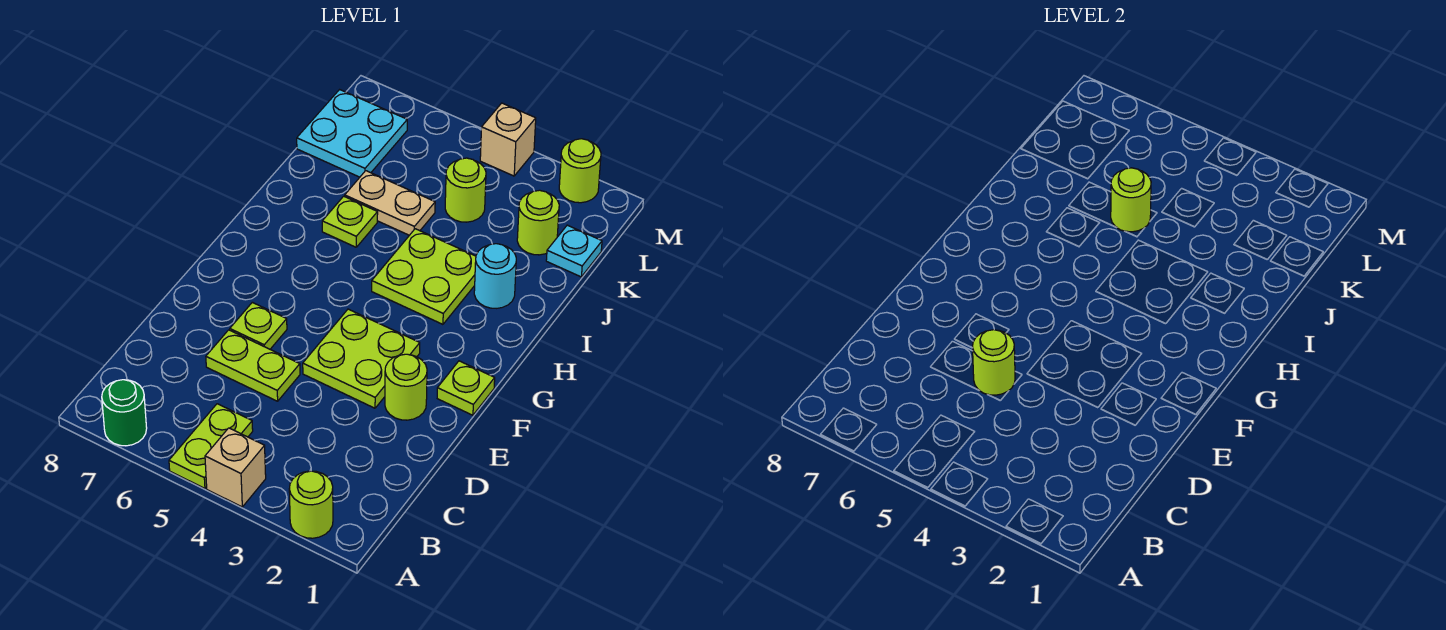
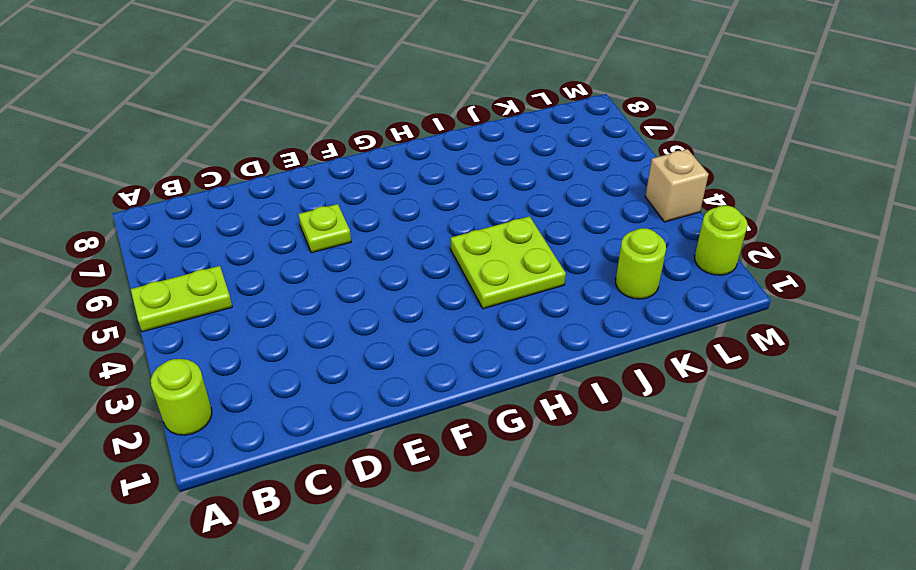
none -> tan 1x1 brick [205,428,266,507]
none -> green 1x1 round brick [102,380,147,446]
none -> lime 1x2 plate [206,330,300,401]

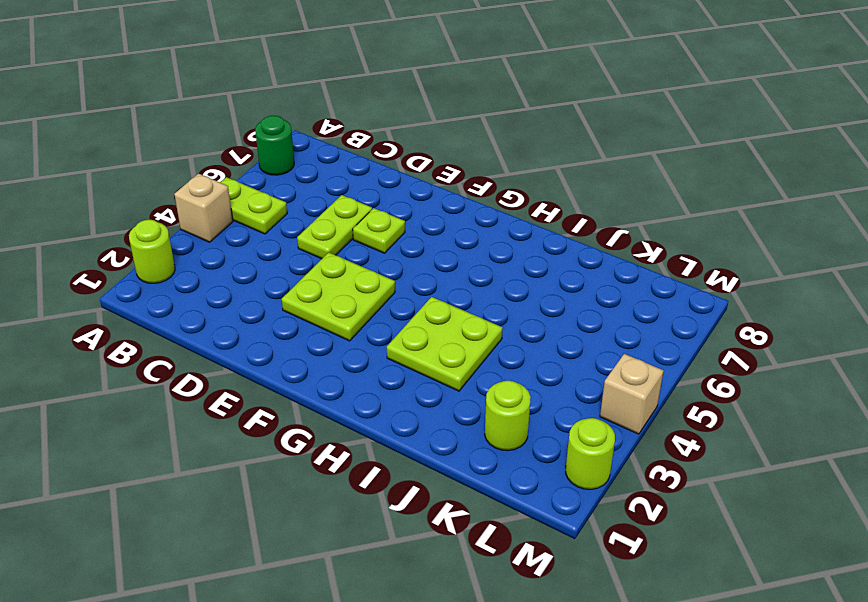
none -> lime 1x1 round brick [385,354,427,420]
none -> lime 1x1 plate [437,361,495,415]
none -> cyan 1x1 round brick [474,244,516,308]

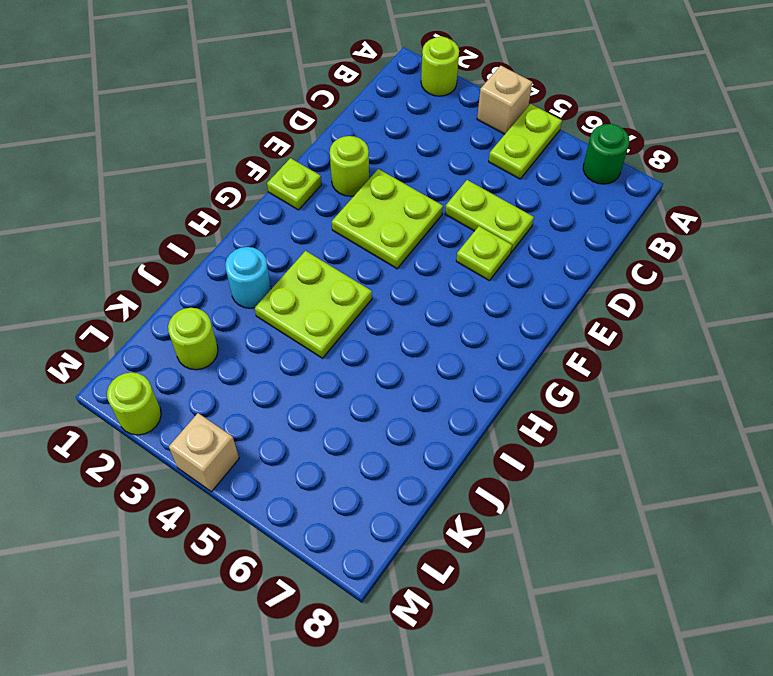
none -> lime 1x1 plate [322,196,378,247]
none -> tan 1x2 plate [345,171,435,235]
none -> cyan 1x1 plate [546,225,602,277]

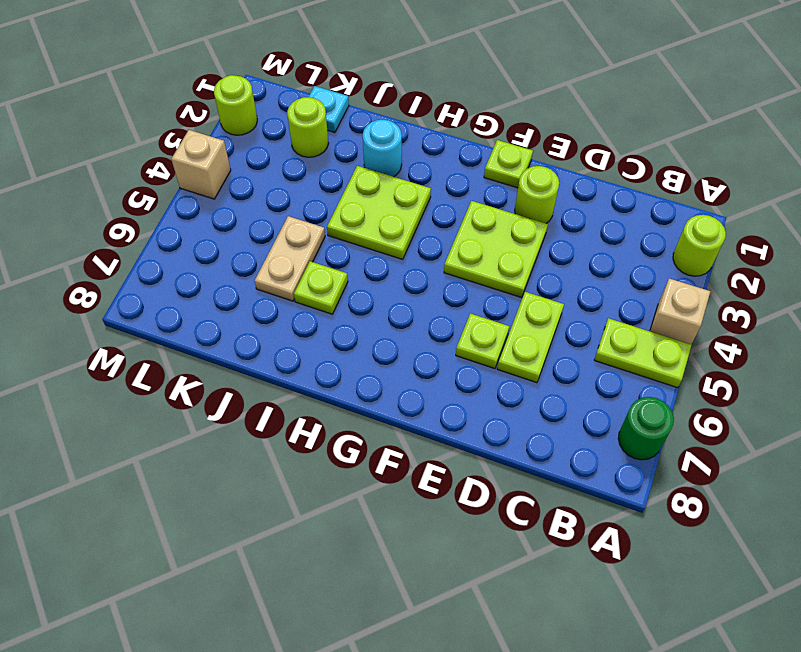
none -> lime 1x1 round brick [445,158,486,222]
none -> cyan 2x2 plate [297,90,407,177]
none -> lime 1x1 round brick [973,330,1015,395]

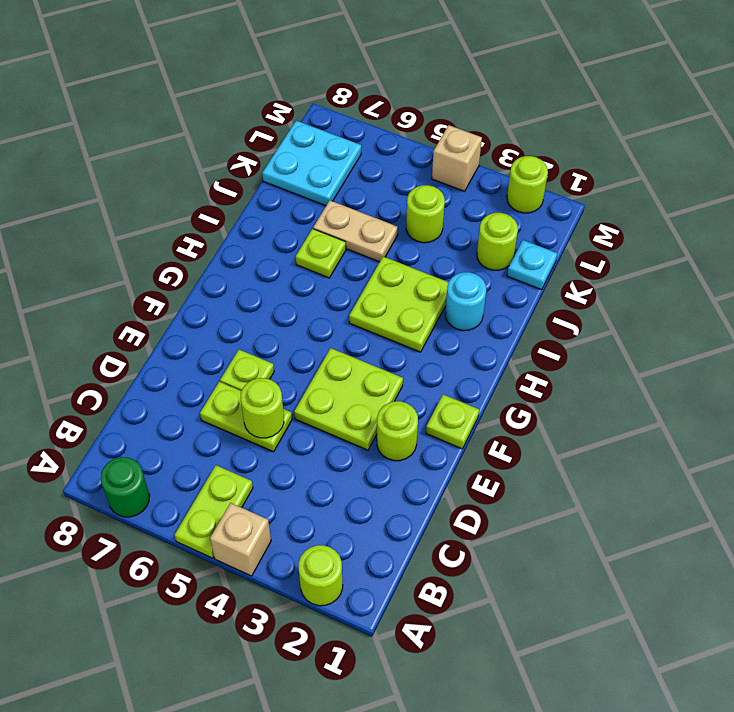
none -> lime 1x1 round brick [1111,168,1151,232]

